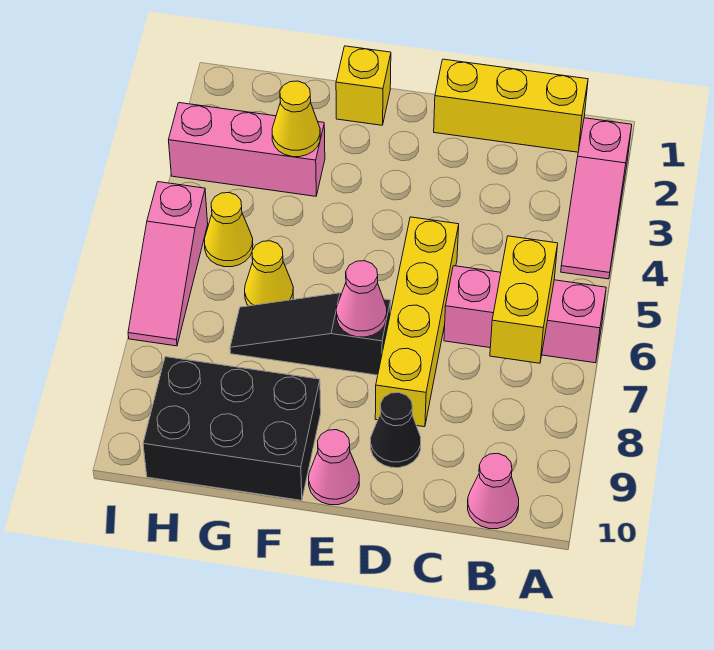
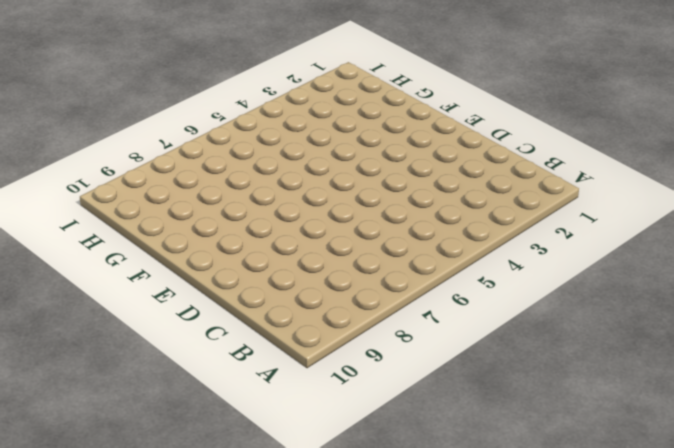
none -> pink 1x3 slope [561,118,632,279]
none -> pink 1x3 brick [444,266,606,363]
none -> yellow 1x3 brick [434,59,588,152]

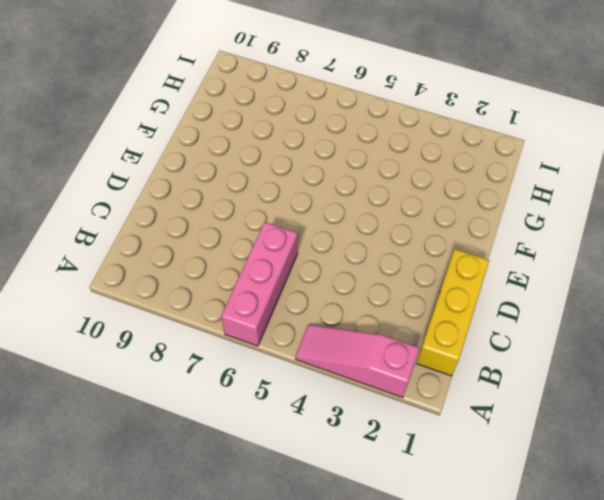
none -> pink 1x1 cone [468,453,519,529]
none -> yellow 1x4 brick [375,217,459,427]
none -> black 1x1 cone [371,393,421,468]

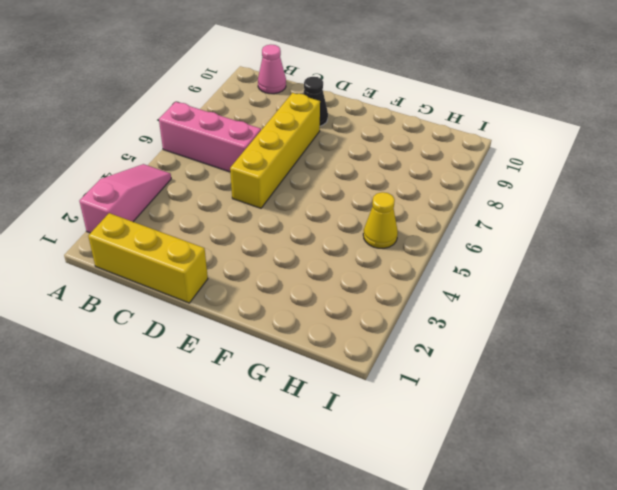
none -> black 1x3 slope [230,293,391,375]
none -> pink 1x1 cone [309,430,359,505]
none -> yellow 1x1 brick [336,46,391,125]

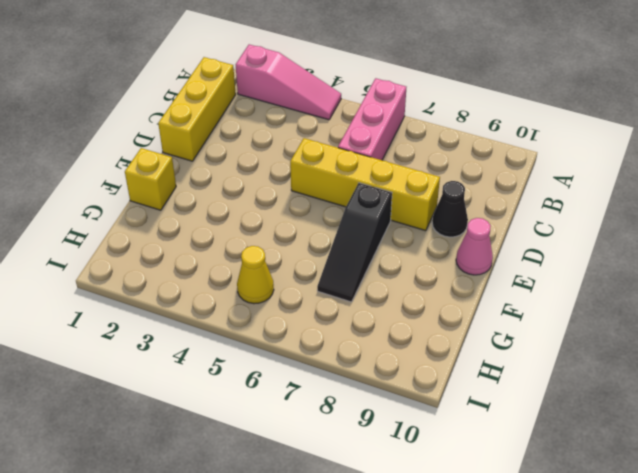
none -> pink 1x1 cone [468,453,519,529]
none -> black 2x3 brick [143,357,321,500]
none -> pink 1x3 brick [169,103,325,196]

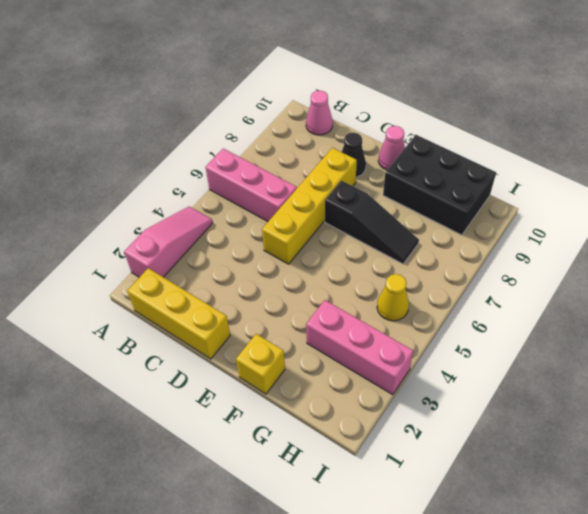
none -> yellow 1x1 cone [245,241,293,306]
none -> pink 1x3 slope [128,182,208,346]
none -> yellow 1x2 brick [490,236,558,363]

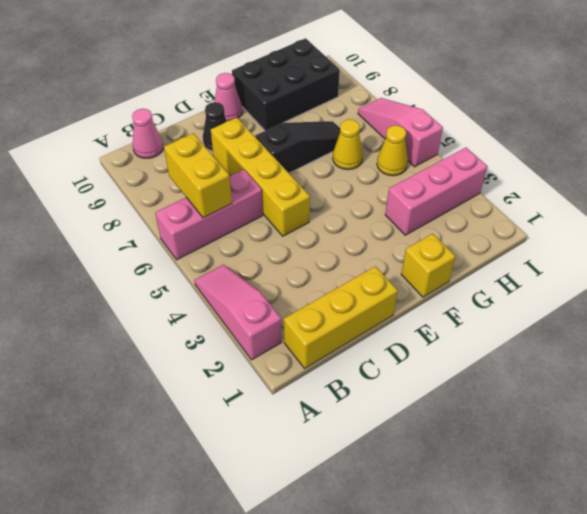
none -> pink 1x1 cone [337,261,387,337]
none -> yellow 1x1 cone [272,81,320,157]

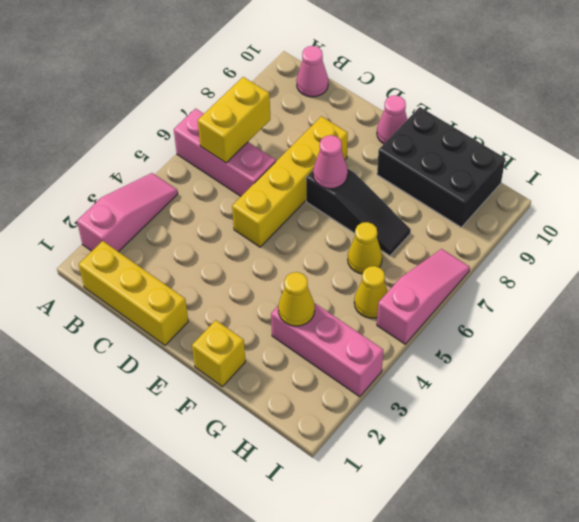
none -> black 1x1 cone [371,393,421,468]

